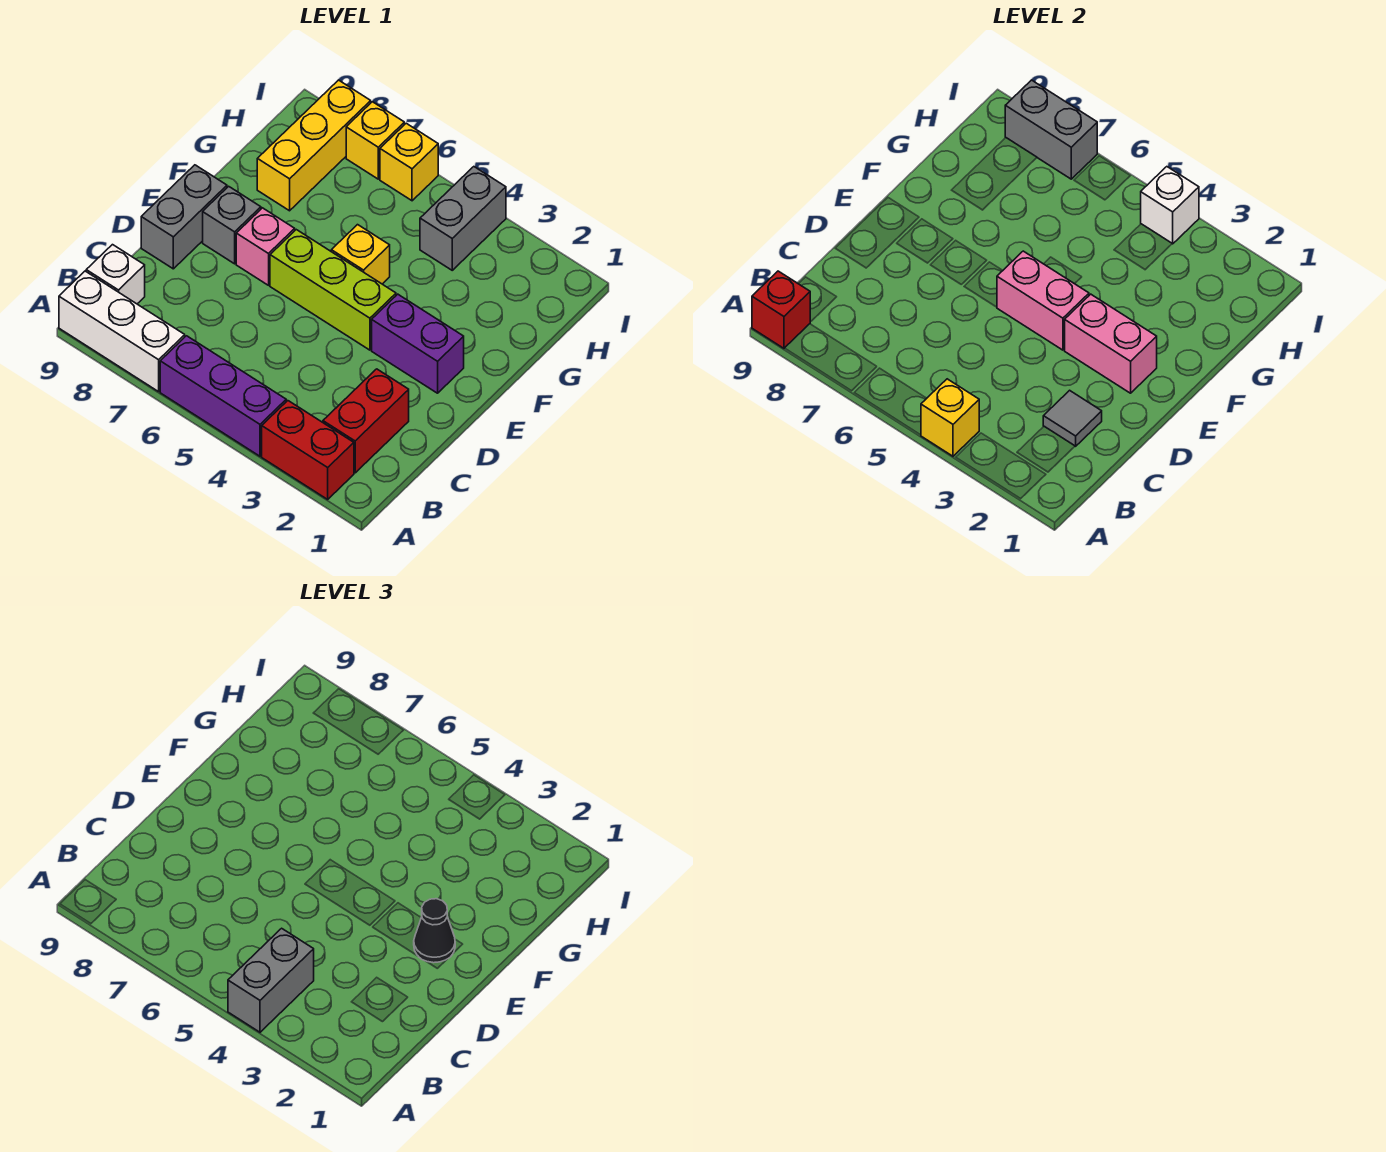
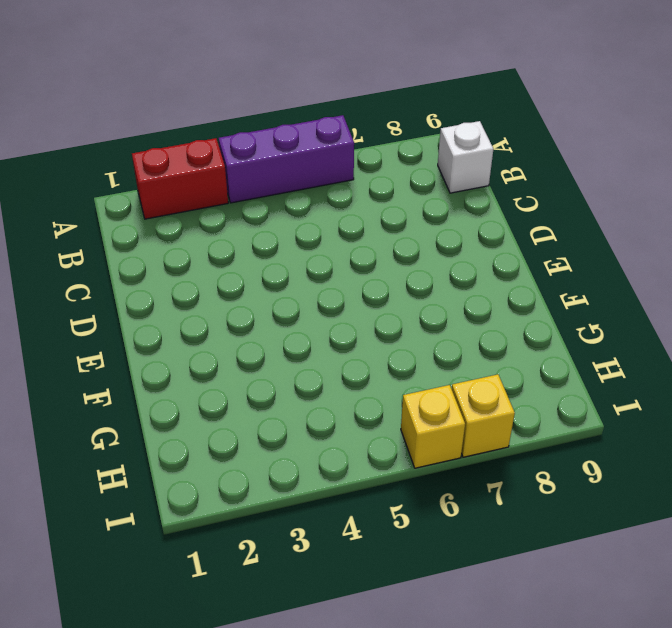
none -> white 1x3 brick [59,271,185,392]
none -> red 1x2 brick [323,369,409,473]
none -> grey 1x2 brick [141,165,227,269]

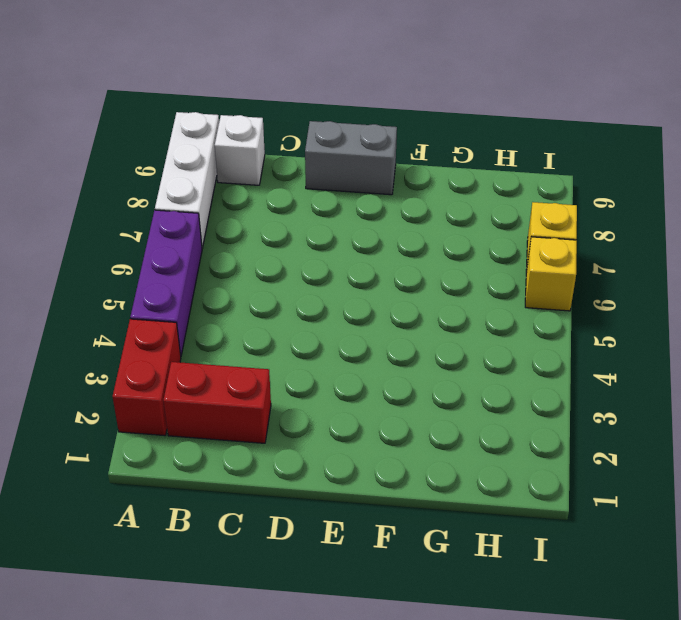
none -> purple 1x2 brick [372,294,464,393]
none -> lime 1x3 brick [270,230,396,350]
none -> pink 1x1 brick [236,208,295,285]

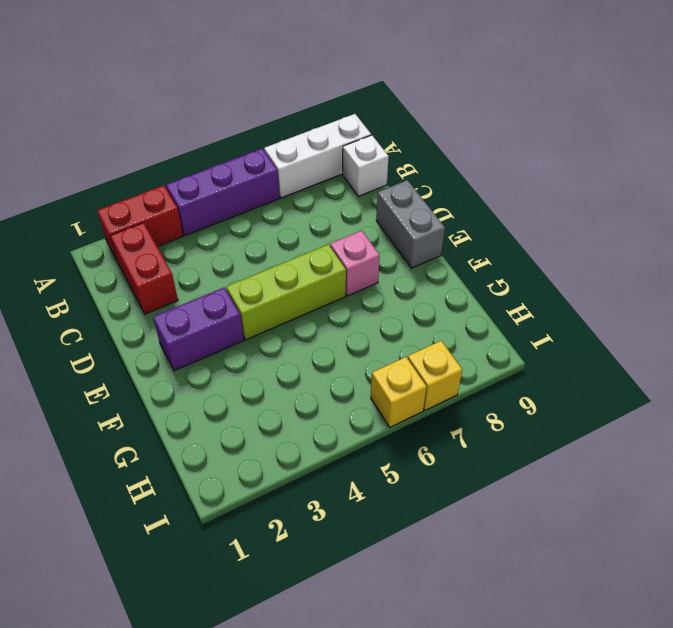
none -> grey 1x1 brick [203,186,261,264]
none -> yellow 1x1 brick [331,225,390,284]
none -> yellow 1x3 brick [257,80,371,211]

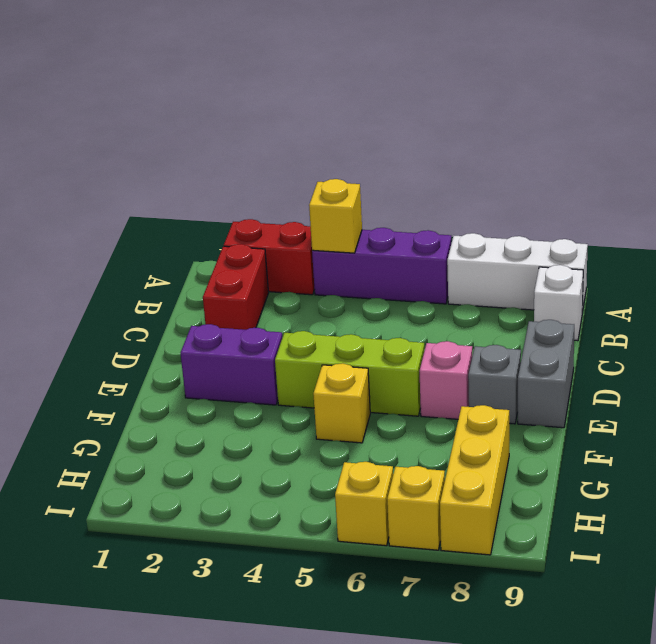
none -> grey 1x2 brick [420,167,506,270]
none -> red 1x1 brick [752,271,810,348]
none -> grey 1x1 tile [1043,390,1102,446]

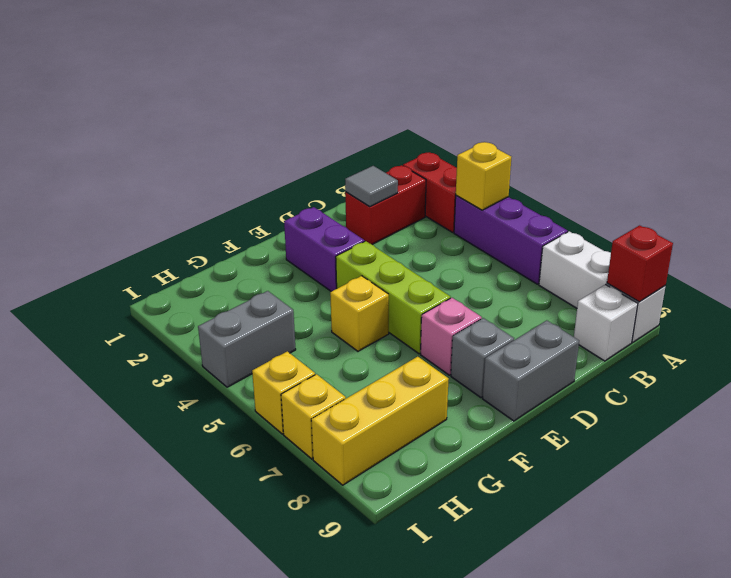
none -> pink 1x2 brick [1065,294,1157,393]
none -> pink 1x2 brick [997,251,1089,350]
none -> white 1x1 brick [1141,167,1199,244]

